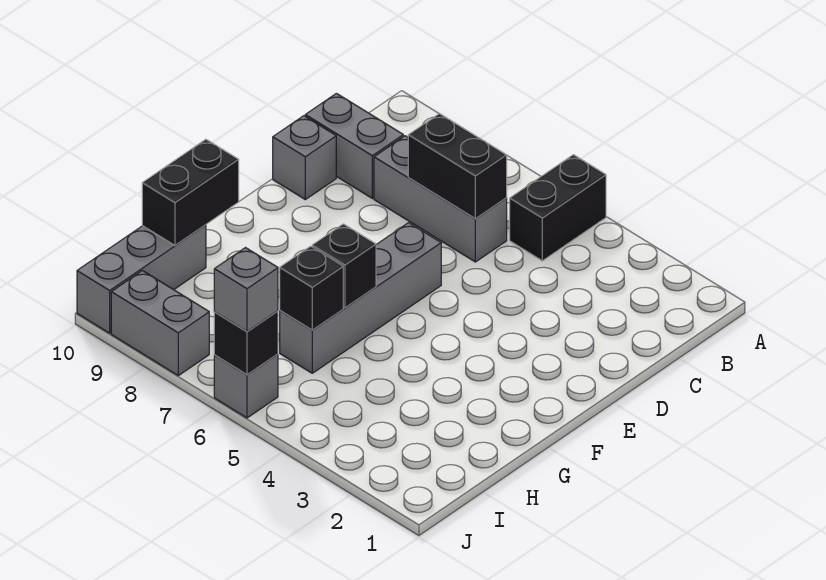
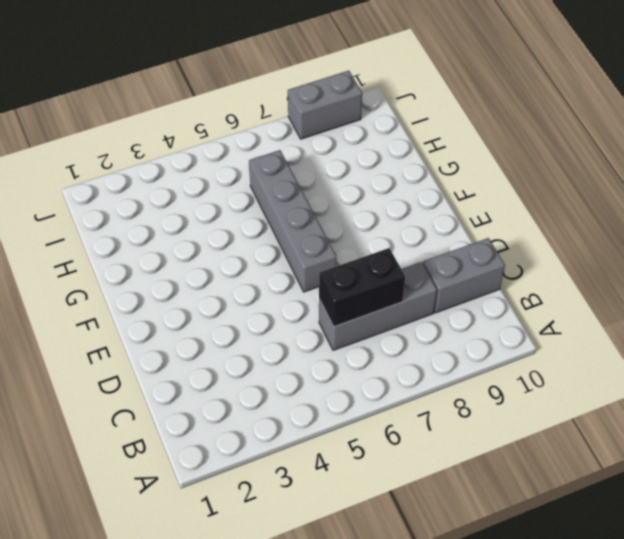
none -> black 1x2 brick [510,155,606,261]
none -> grey 1x1 brick [273,116,336,200]
none -> grey 1x3 brick [77,225,206,333]

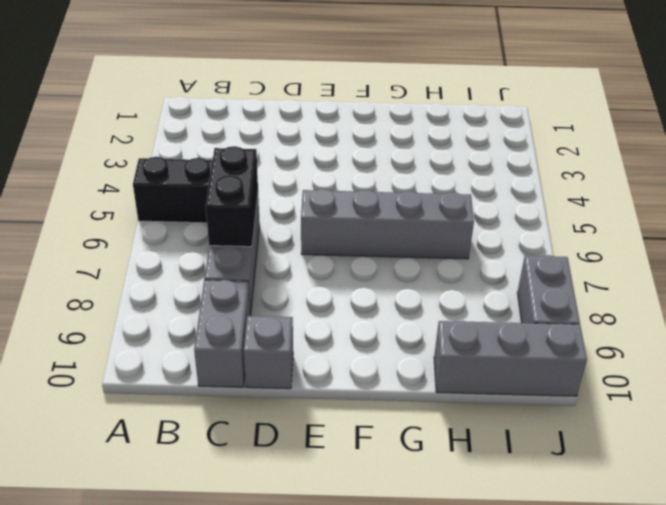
none -> grey 1x1 brick [214,354,278,418]
none -> black 1x1 brick [312,224,376,308]
none -> black 1x2 brick [142,139,239,245]

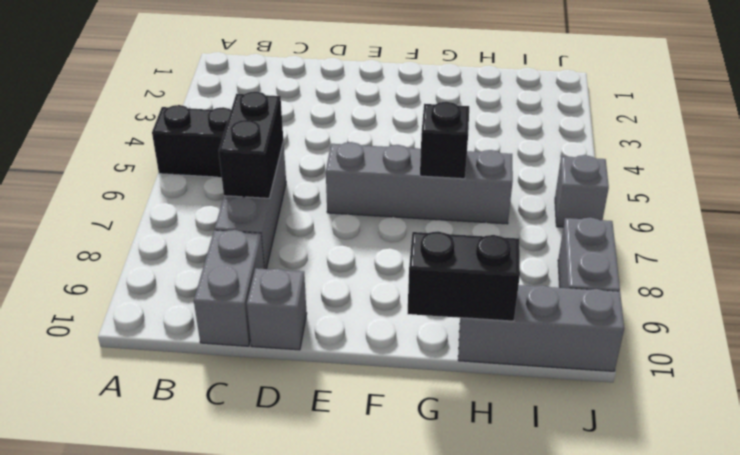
none -> black 1x1 brick [280,246,343,330]
none -> black 1x1 brick [214,311,278,375]
none -> grey 1x1 brick [214,248,278,331]

